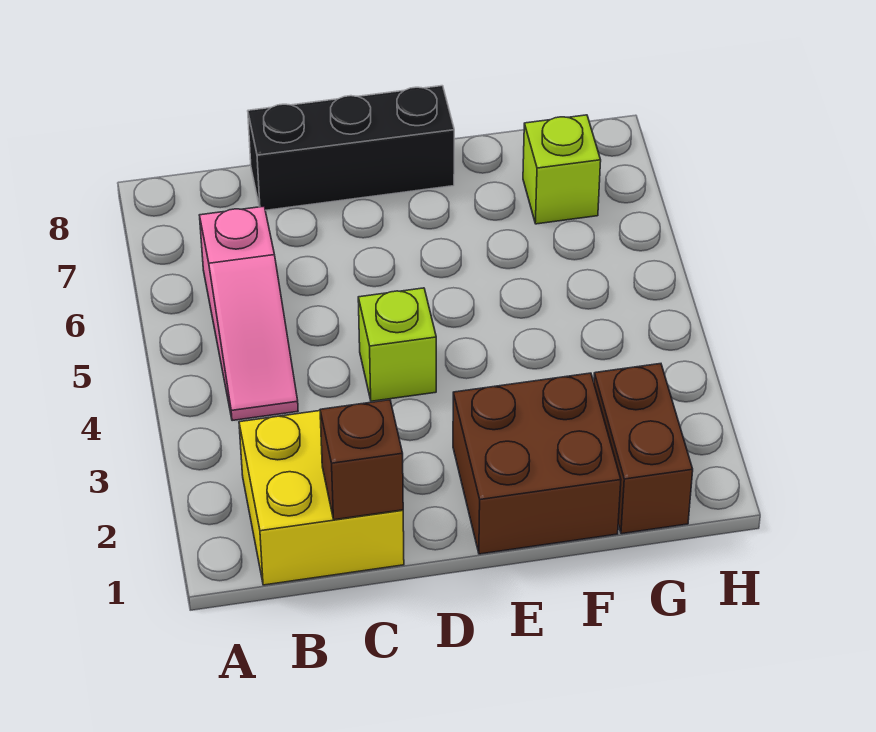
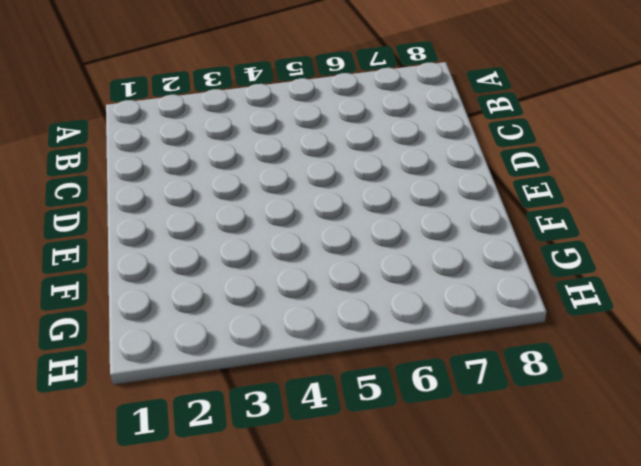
none -> yellow 2x2 brick [239,411,404,585]
none -> pink 1x3 slope [200,206,298,421]

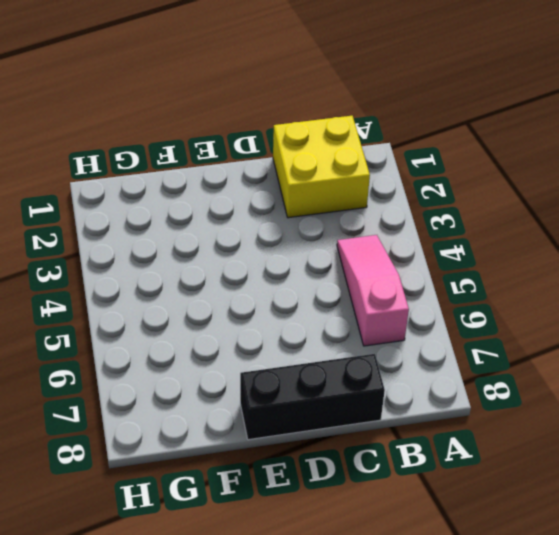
none -> lime 1x1 brick [358,288,436,401]
none -> brown 2x2 brick [453,373,621,554]

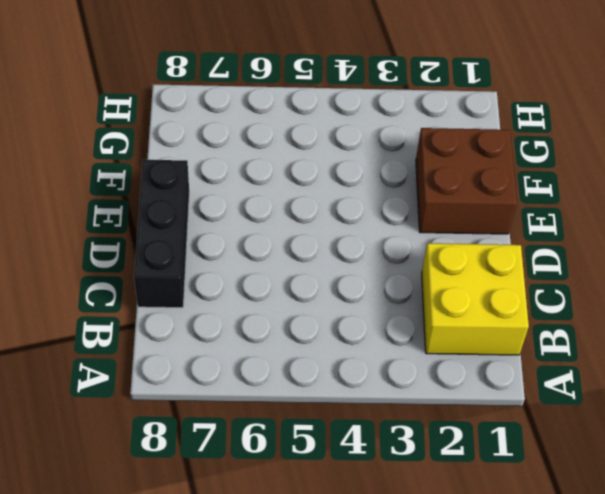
none -> pink 1x3 slope [200,206,298,421]
none -> lime 1x1 brick [358,288,436,401]

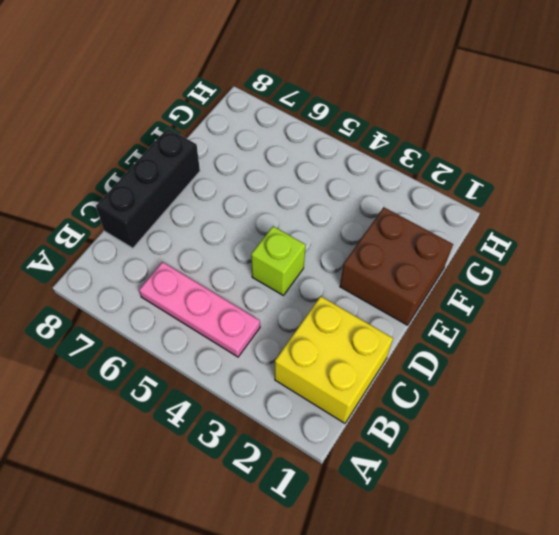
pink 1x3 plate [139,262,260,357] -> pink 1x3 slope [200,206,298,421]
none -> brown 1x2 brick [594,364,693,534]
none -> lime 1x1 brick [523,115,601,224]

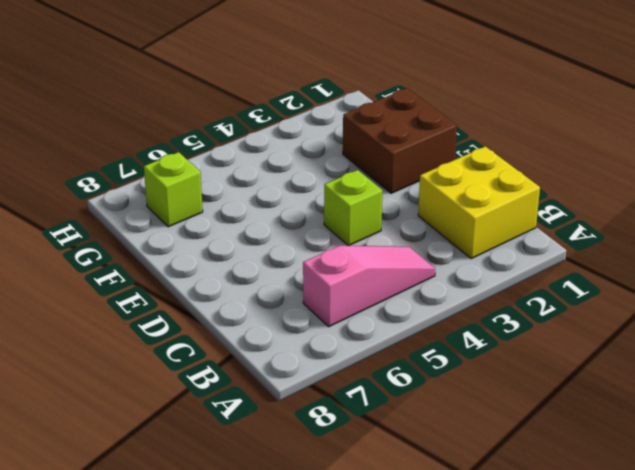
none -> black 1x3 brick [248,86,454,210]
none -> brown 1x2 brick [594,364,693,534]

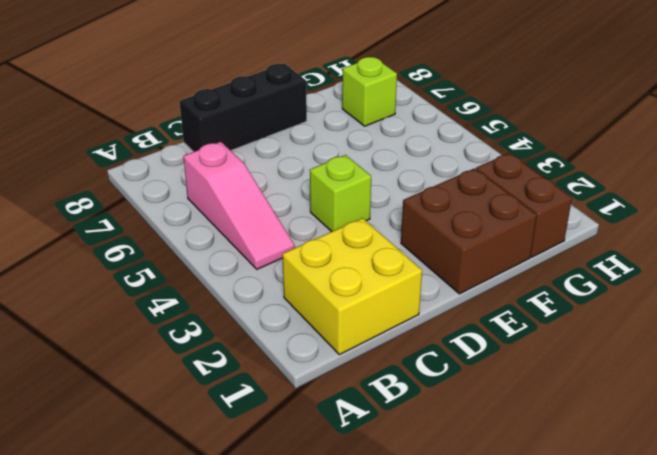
none -> brown 1x1 brick [320,400,403,520]

